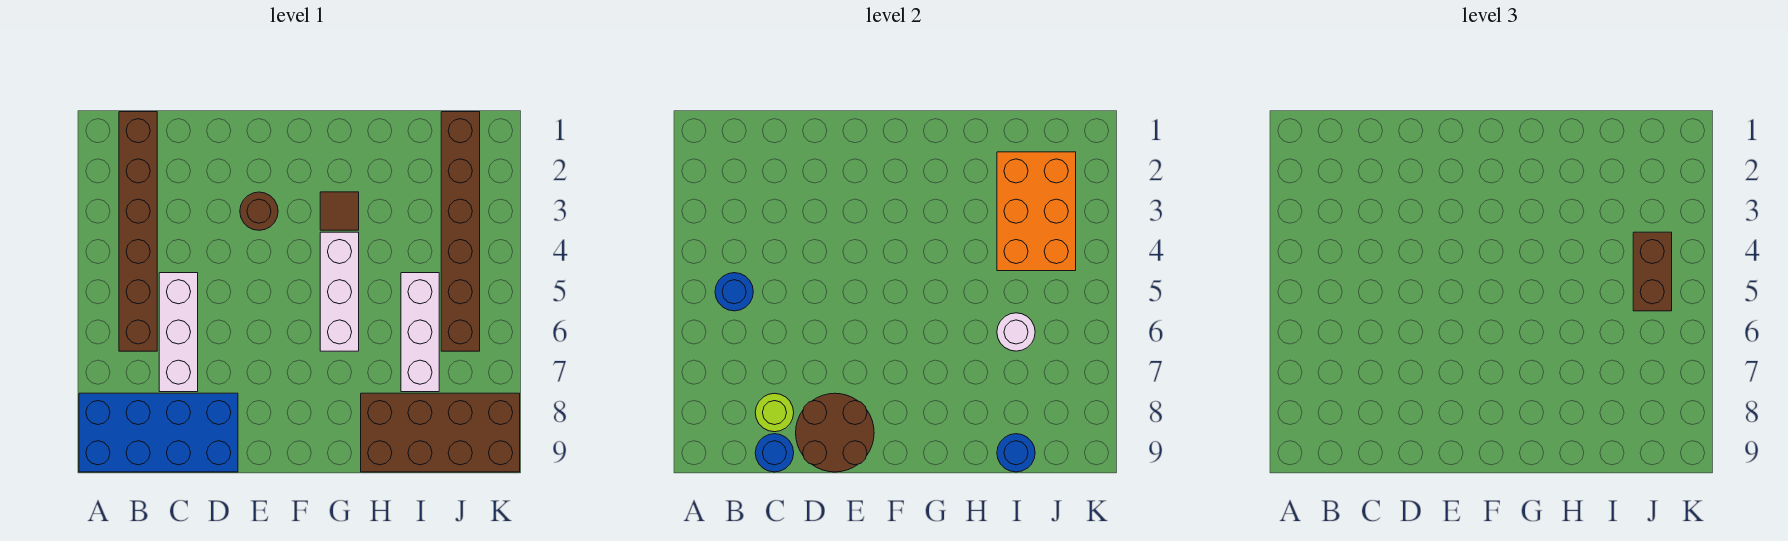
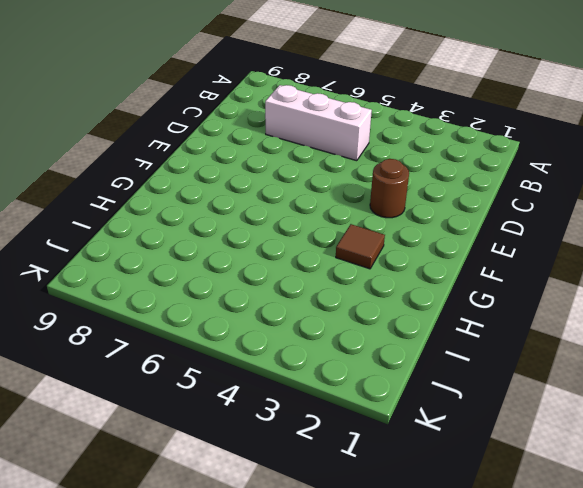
none -> blue 2x4 brick [79,393,238,472]
none -> brown 1x6 brick [119,112,157,351]
none -> white 1x3 brick [320,232,359,351]

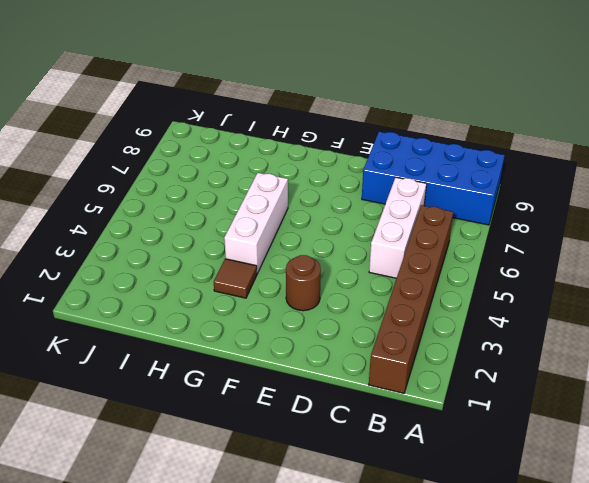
none -> brown 2x4 brick [361,393,520,472]
none -> white 1x3 brick [401,273,439,392]
none -> brown 1x6 brick [441,112,480,351]

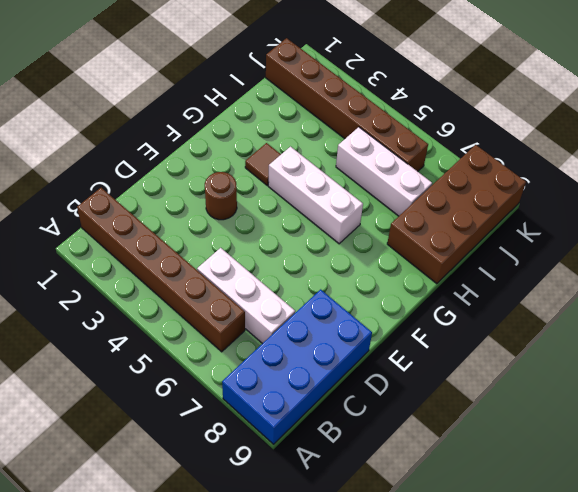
none -> blue 1x1 round brick [715,273,753,311]
none -> lime 1x1 round brick [755,393,794,432]
none -> blue 1x1 round brick [755,434,794,472]

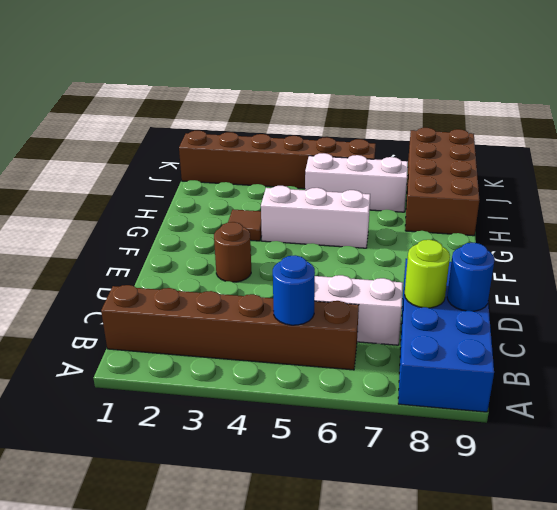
none -> brown 2x2 round brick [796,393,874,472]
none -> orange 2x3 brick [997,152,1076,271]
none -> white 1x1 round brick [997,313,1035,351]

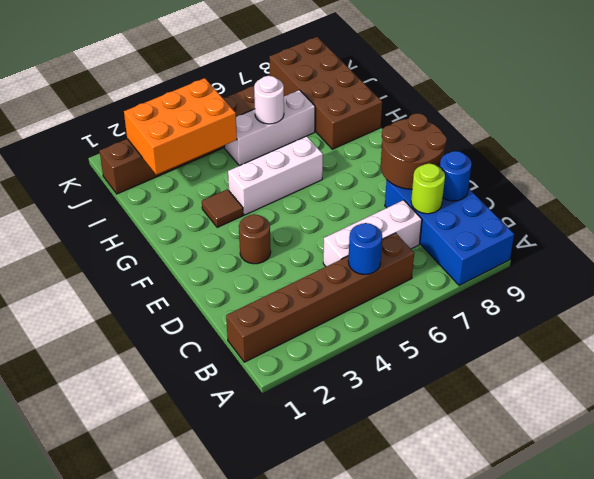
none -> blue 1x1 round brick [997,434,1035,472]
none -> brown 1x2 brick [1633,232,1672,311]

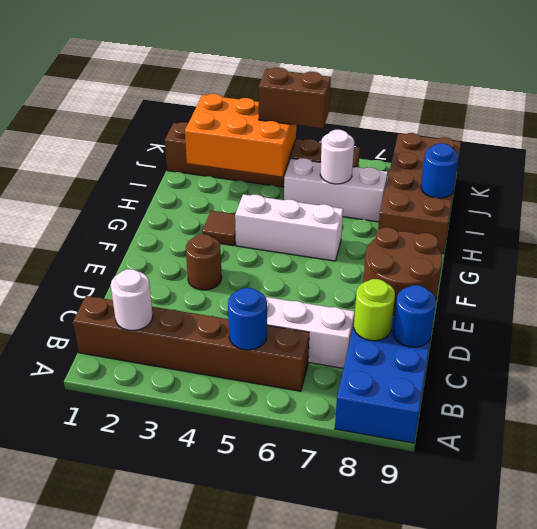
white 1x1 round brick [111,269,153,331] -> none

